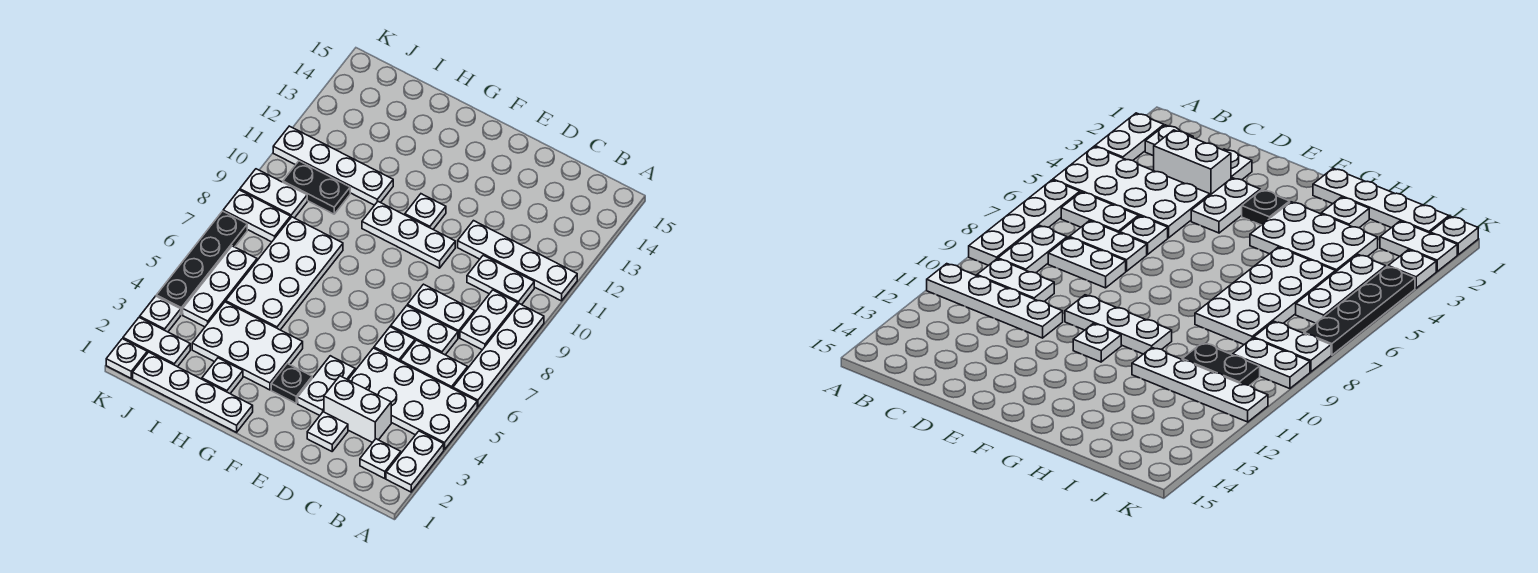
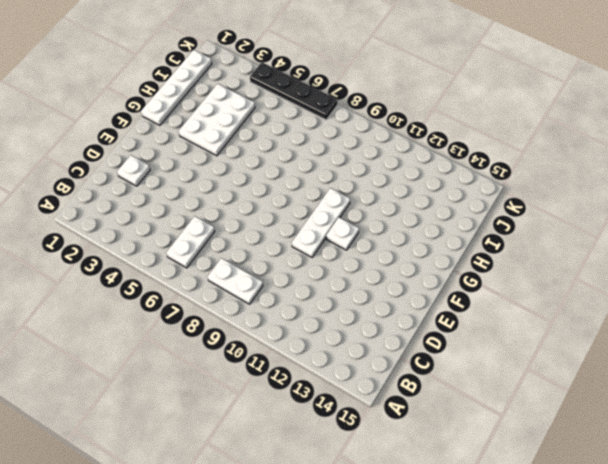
none -> white 1x2 plate [386,431,444,492]
none -> white 2x4 plate [348,348,477,450]
none -> white 1x4 plate [453,304,544,407]
none -> white 1x4 plate [458,221,577,301]

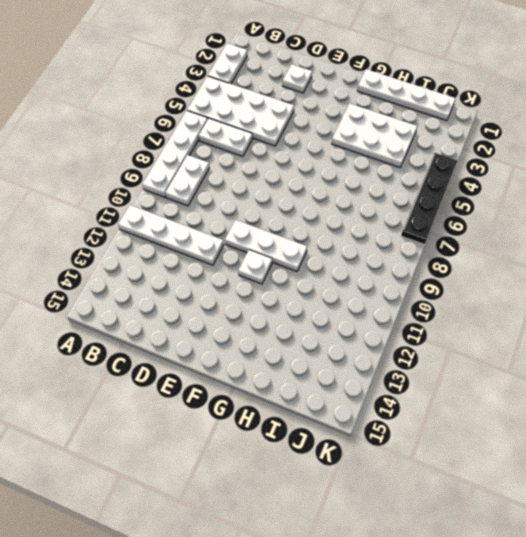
none -> white 1x1 plate [360,439,401,479]
none -> white 1x2 plate [467,255,534,305]
none -> white 1x2 brick [324,376,391,443]
none -> white 1x2 plate [391,306,458,355]

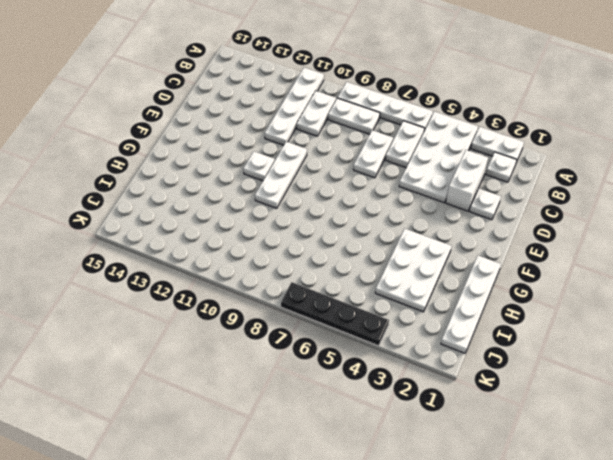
none -> white 1x2 plate [407,284,475,338]
none -> white 1x1 plate [374,327,415,361]
none -> white 1x2 plate [298,356,355,415]
none -> black 1x1 plate [271,364,312,403]

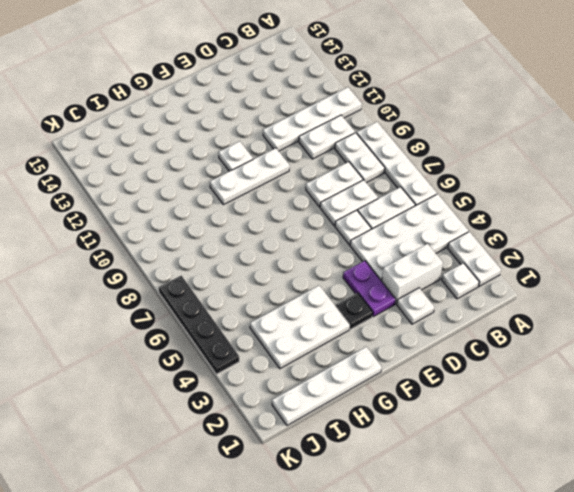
purple 1x2 plate [343,261,396,317] -> white 1x2 plate [298,356,355,415]
none -> white 1x1 plate [202,358,243,393]
none -> white 2x4 plate [226,217,343,330]
none -> white 1x4 plate [273,126,393,205]
none -> black 1x2 plate [283,161,350,214]

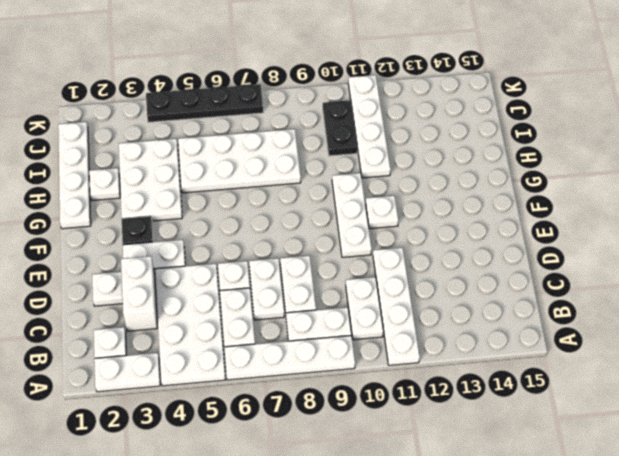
none -> white 1x2 plate [123,317,190,367]
none -> white 1x3 plate [183,246,257,327]
none -> white 1x2 plate [223,190,290,242]
none -> white 1x2 plate [240,169,307,218]

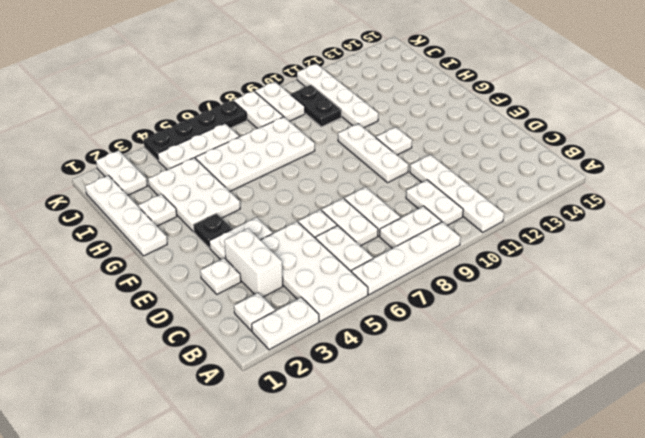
none -> white 1x1 plate [106,339,147,378]
none -> white 1x1 plate [140,296,181,332]

